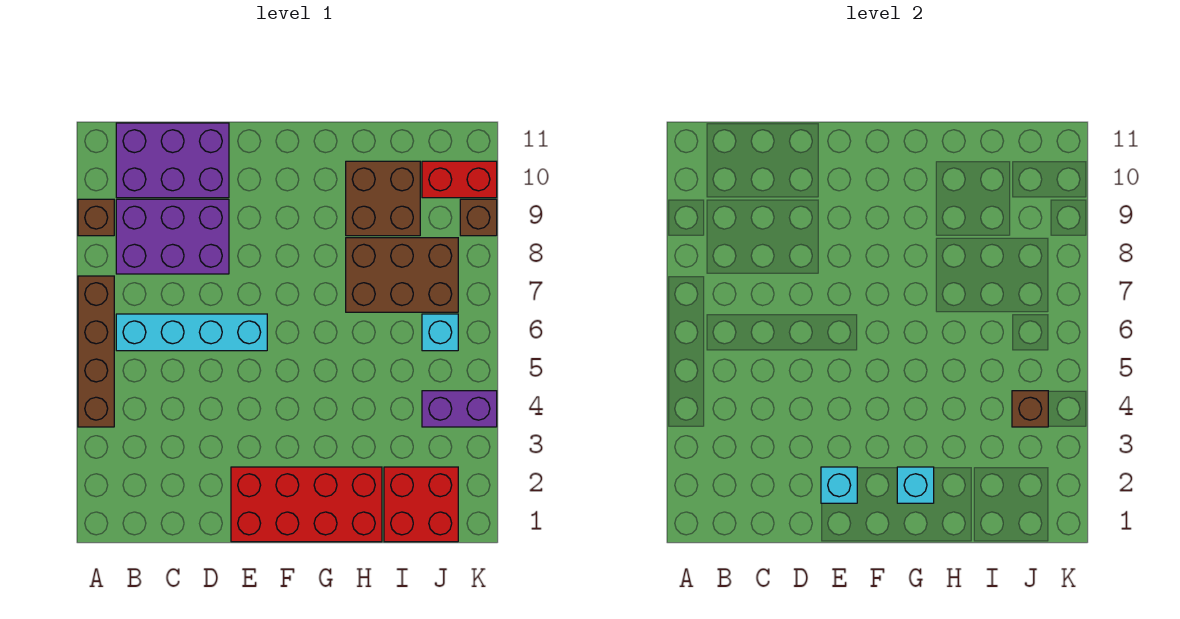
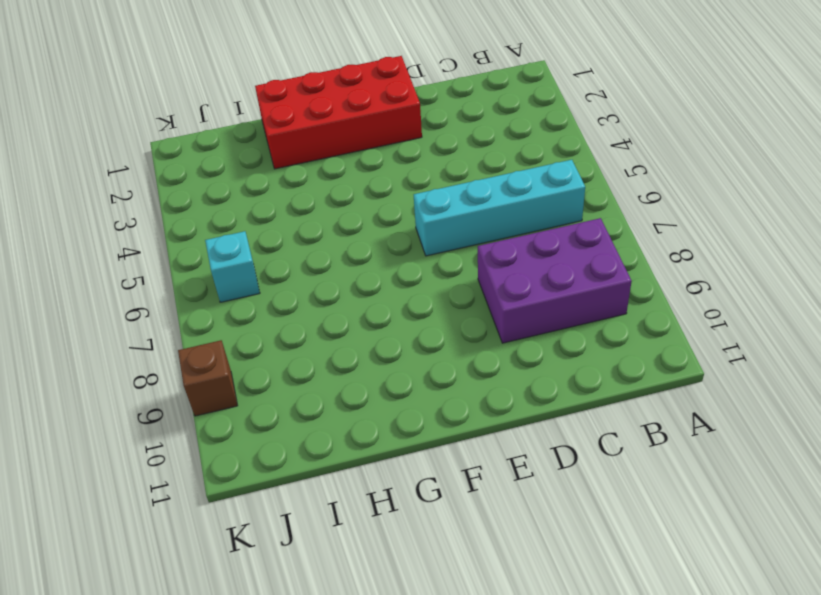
none -> brown 1x4 brick [78,276,114,427]
none -> brown 1x1 brick [78,199,114,236]
none -> purple 2x3 brick [116,123,229,198]

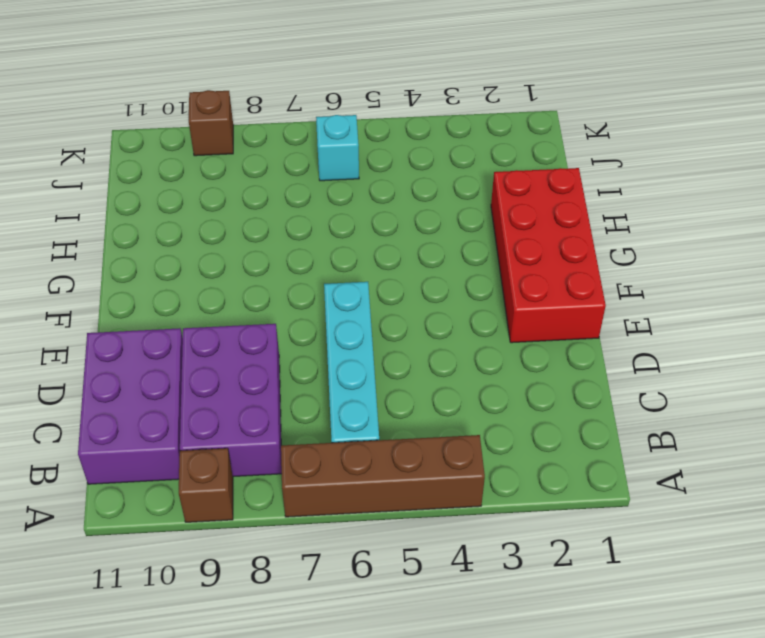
none -> brown 2x3 brick [346,238,458,312]
none -> brown 2x2 brick [346,161,420,236]
none -> red 2x2 brick [384,467,458,542]

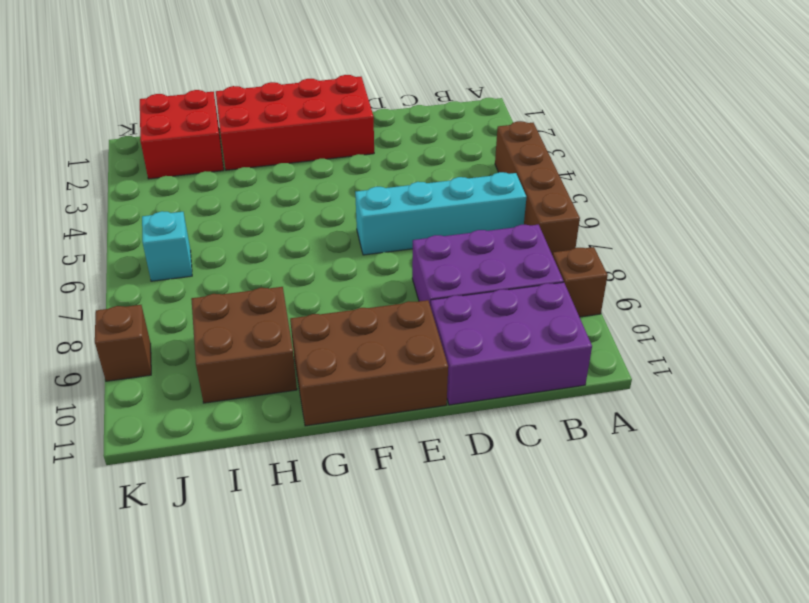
brown 2x3 brick [290,300,448,426] -> brown 2x3 brick moved to [346,238,458,312]
none -> purple 1x2 brick [422,391,497,427]
none -> red 1x2 brick [422,161,497,198]
none -> cyan 1x1 brick [821,467,857,503]

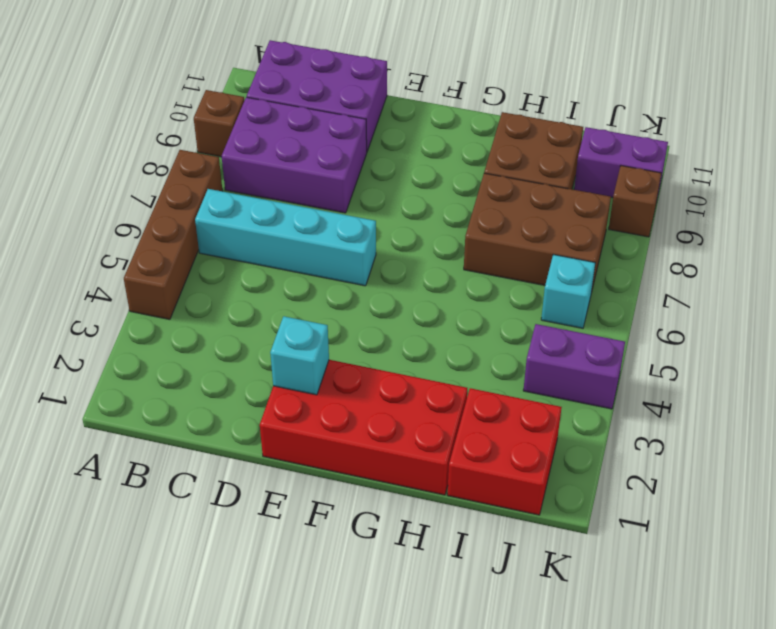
purple 1x2 brick [574,127,668,198] -> red 1x2 brick [422,161,497,198]
none -> cyan 1x1 brick [897,467,934,503]
none -> brown 1x1 brick [1012,391,1048,427]

